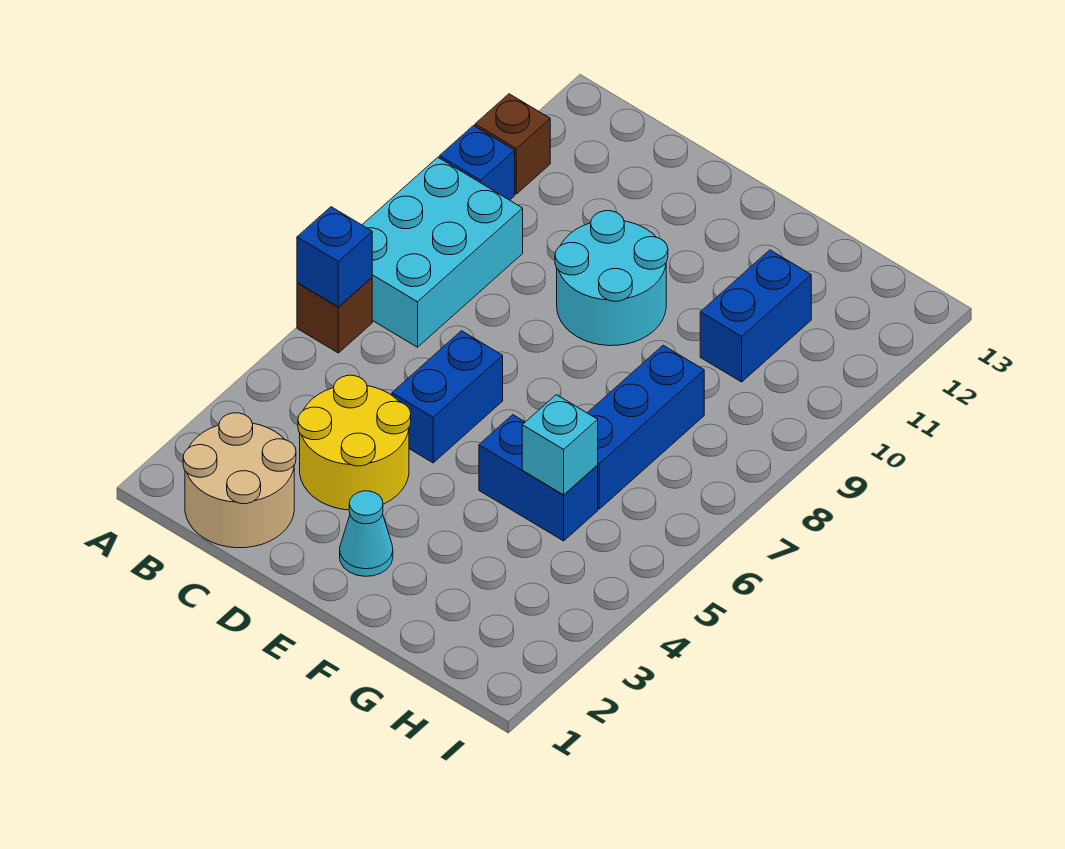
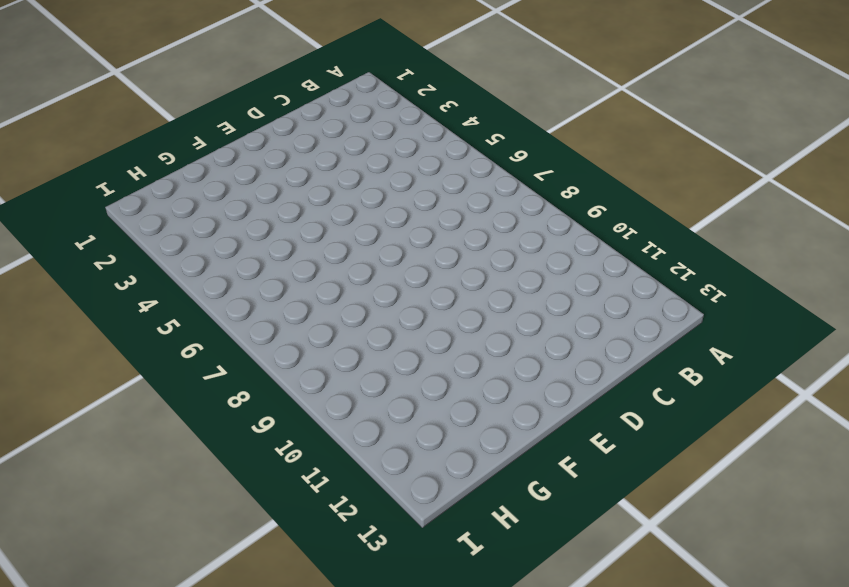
none -> brown 1x1 brick [297,278,372,353]
none -> cyan 2x3 brick [362,157,523,347]
none -> blue 1x1 brick [439,126,515,200]

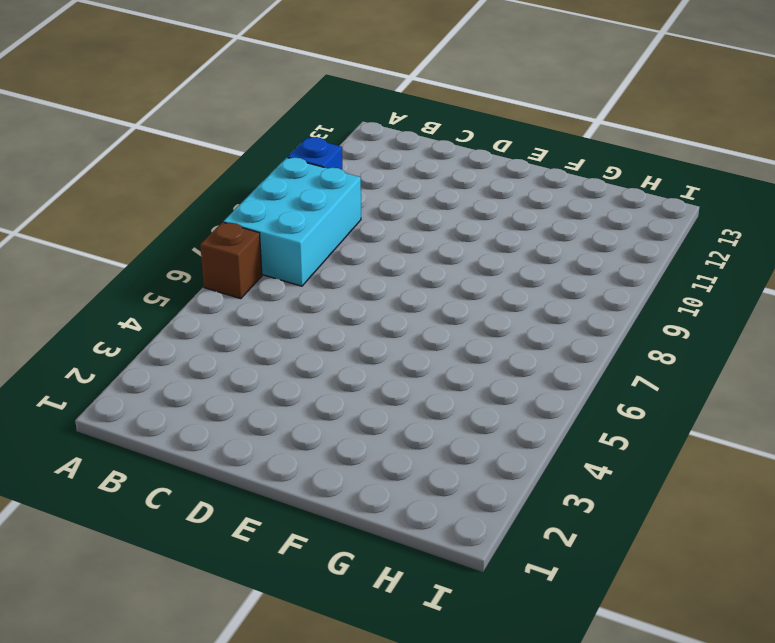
none -> brown 1x1 brick [475,94,550,194]
none -> tan 2x2 round brick [183,413,296,548]
none -> yellow 2x2 round brick [298,375,411,510]

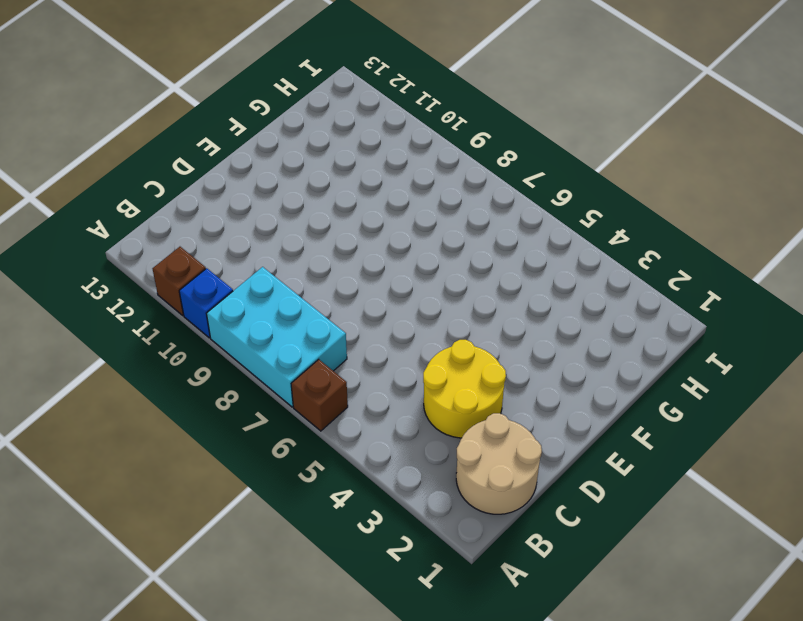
none -> blue 1x2 brick [392,331,503,463]
none -> cyan 2x2 round brick [555,211,668,346]
none -> cyan 1x1 cone [340,491,393,576]

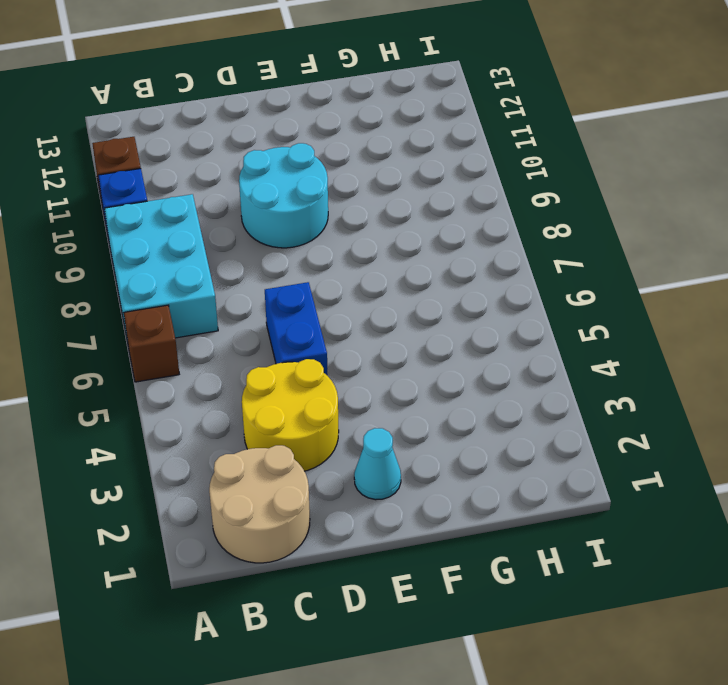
none -> blue 1x2 brick [479,415,598,541]
none -> blue 1x3 brick [588,345,704,509]
none -> blue 1x2 brick [700,250,811,382]

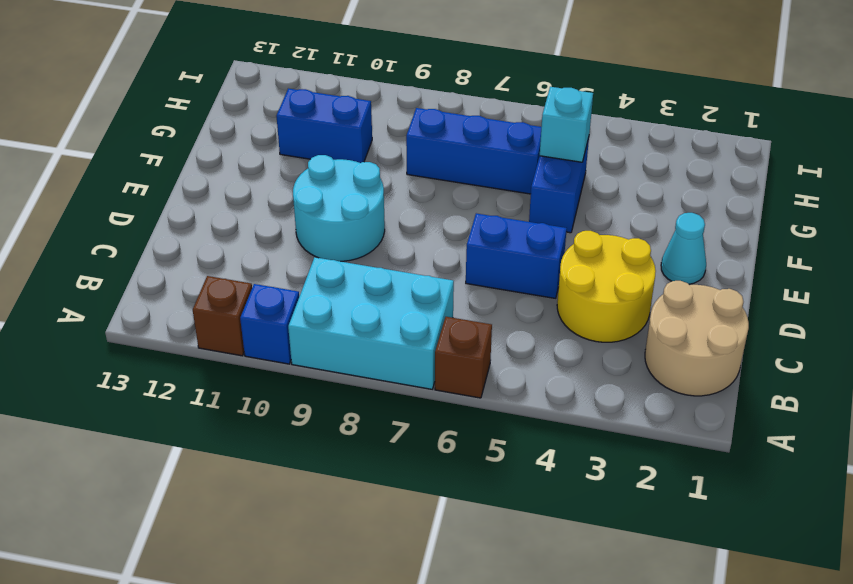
none -> blue 1x1 brick [297,207,372,307]

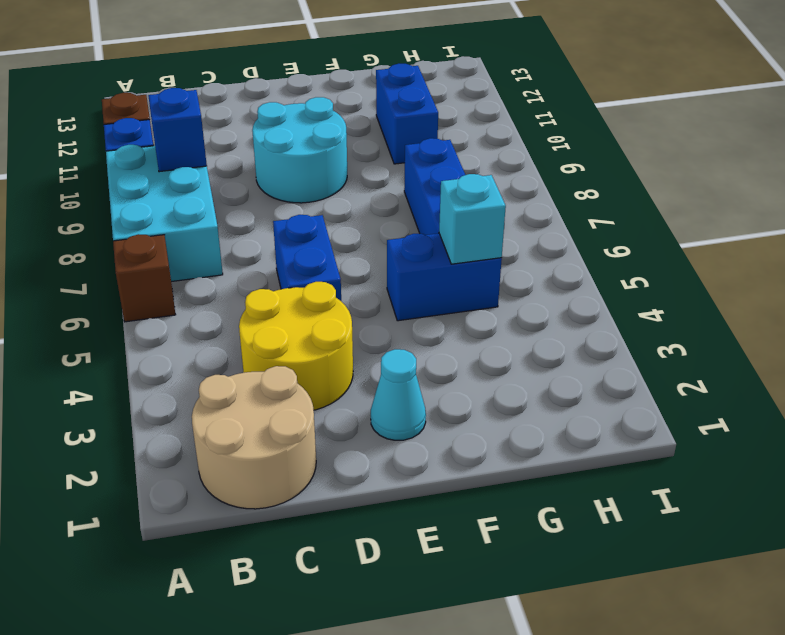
blue 1x1 brick [148,88,207,172] -> blue 1x1 brick moved to [297,207,372,307]

